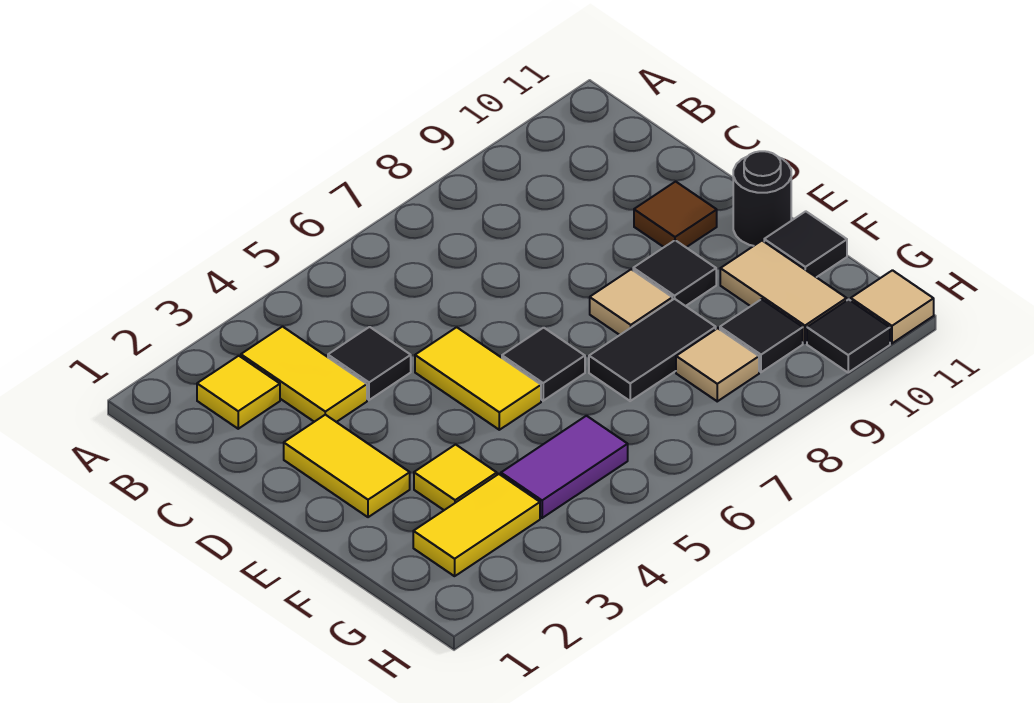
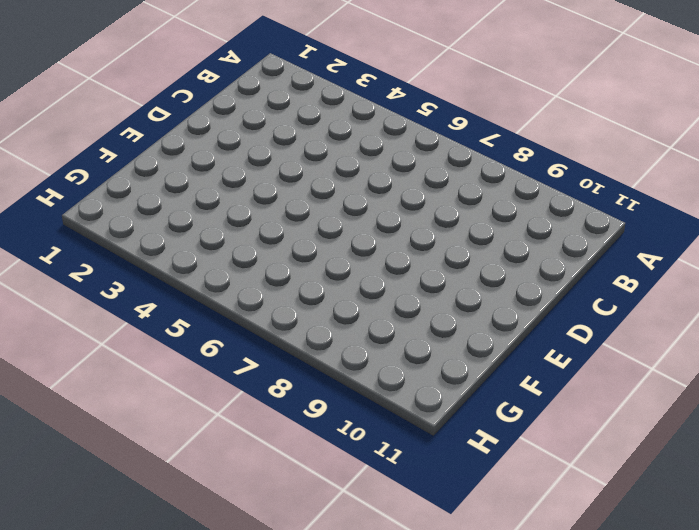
none -> yellow 1x1 tile [197,356,280,429]
none -> yellow 1x2 tile [241,327,367,422]
none -> black 1x1 tile [328,327,411,400]

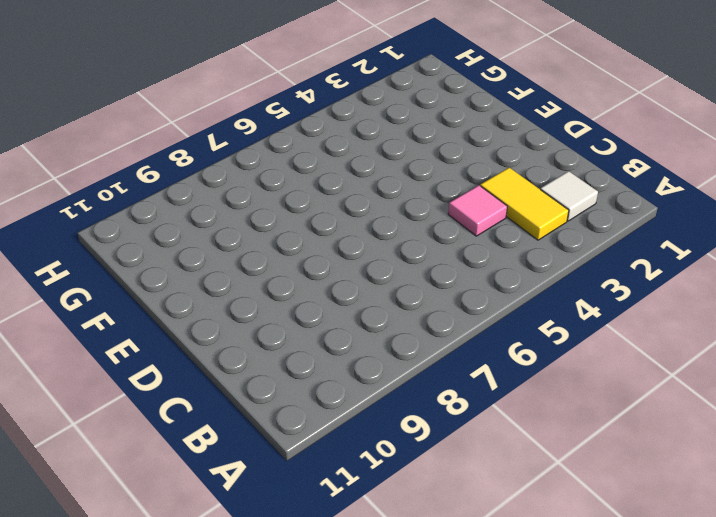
white 1x1 tile [540,171,598,221] -> yellow 1x1 tile [197,356,280,429]
pink 1x1 tile [448,185,507,236] -> black 1x1 tile [328,327,411,400]
none -> yellow 1x2 tile [284,415,410,517]
none -> yellow 1x2 tile [415,327,541,430]
none -> brown 1x1 tile [634,182,717,247]

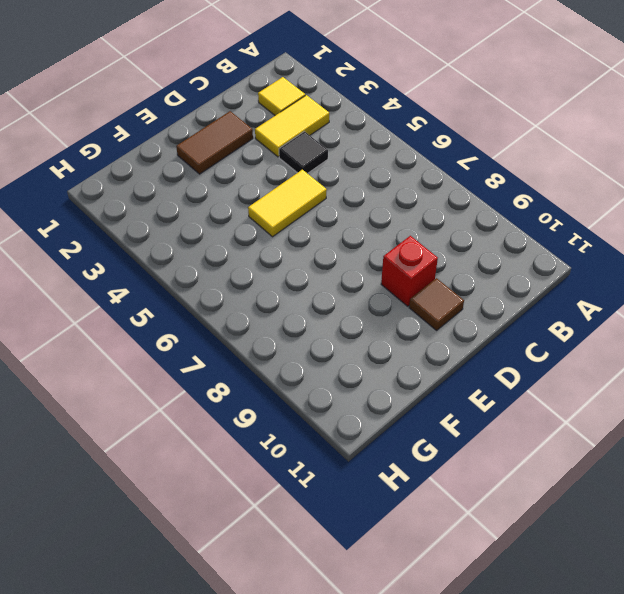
brown 1x2 tile [176,111,253,174] -> yellow 1x2 tile [284,415,410,517]
red 1x1 brick [381,236,438,306] -> none
none -> black 1x1 tile [502,328,585,401]
none -> tan 1x1 tile [590,269,672,335]
none -> black 1x1 tile [633,240,716,306]

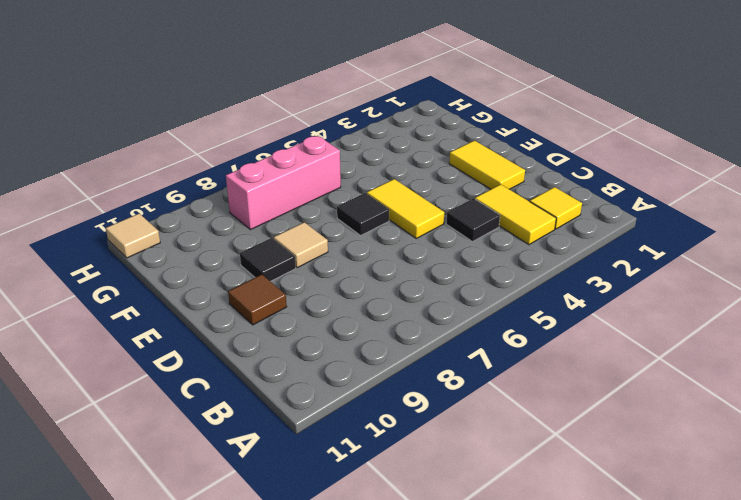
pink 1x3 brick [226,136,341,229] -> tan 1x1 tile [676,328,759,401]
none -> black 1x1 round brick [733,151,791,246]
none -> yellow 1x1 tile [414,445,497,510]
none -> black 1x2 tile [589,299,716,401]

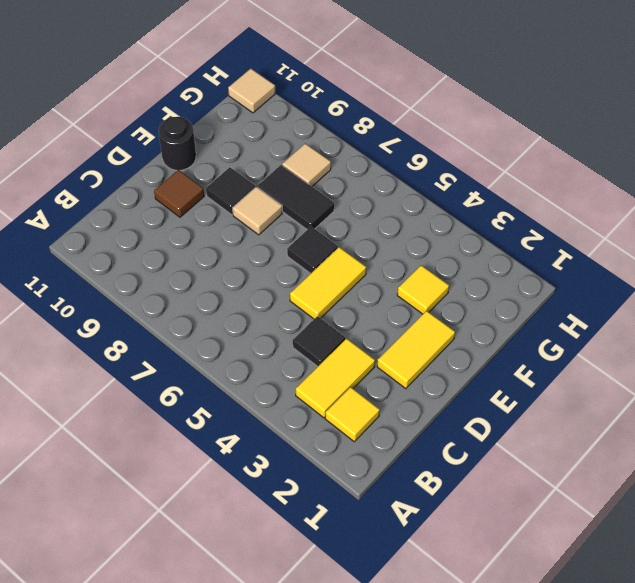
none -> tan 1x2 tile [720,241,847,343]
none -> black 1x1 tile [764,211,847,277]
none -> yellow 1x2 tile [413,474,540,576]

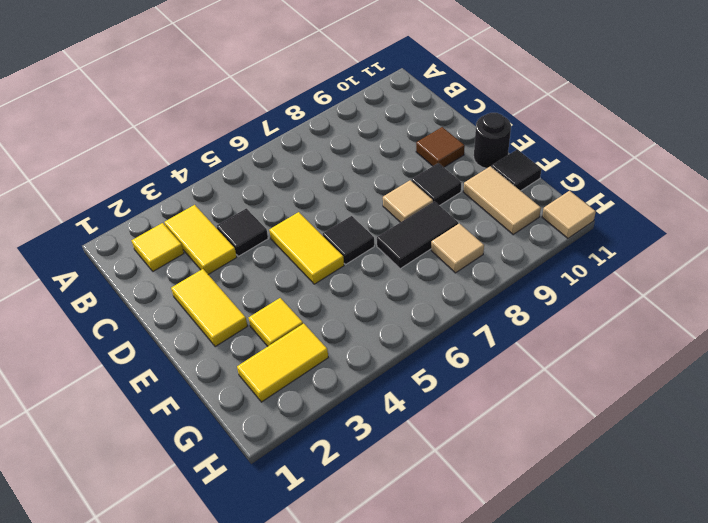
none -> purple 1x2 tile [501,416,628,518]
none -> black 1x1 tile [720,299,803,372]
none -> black 1x1 tile [807,299,890,372]

